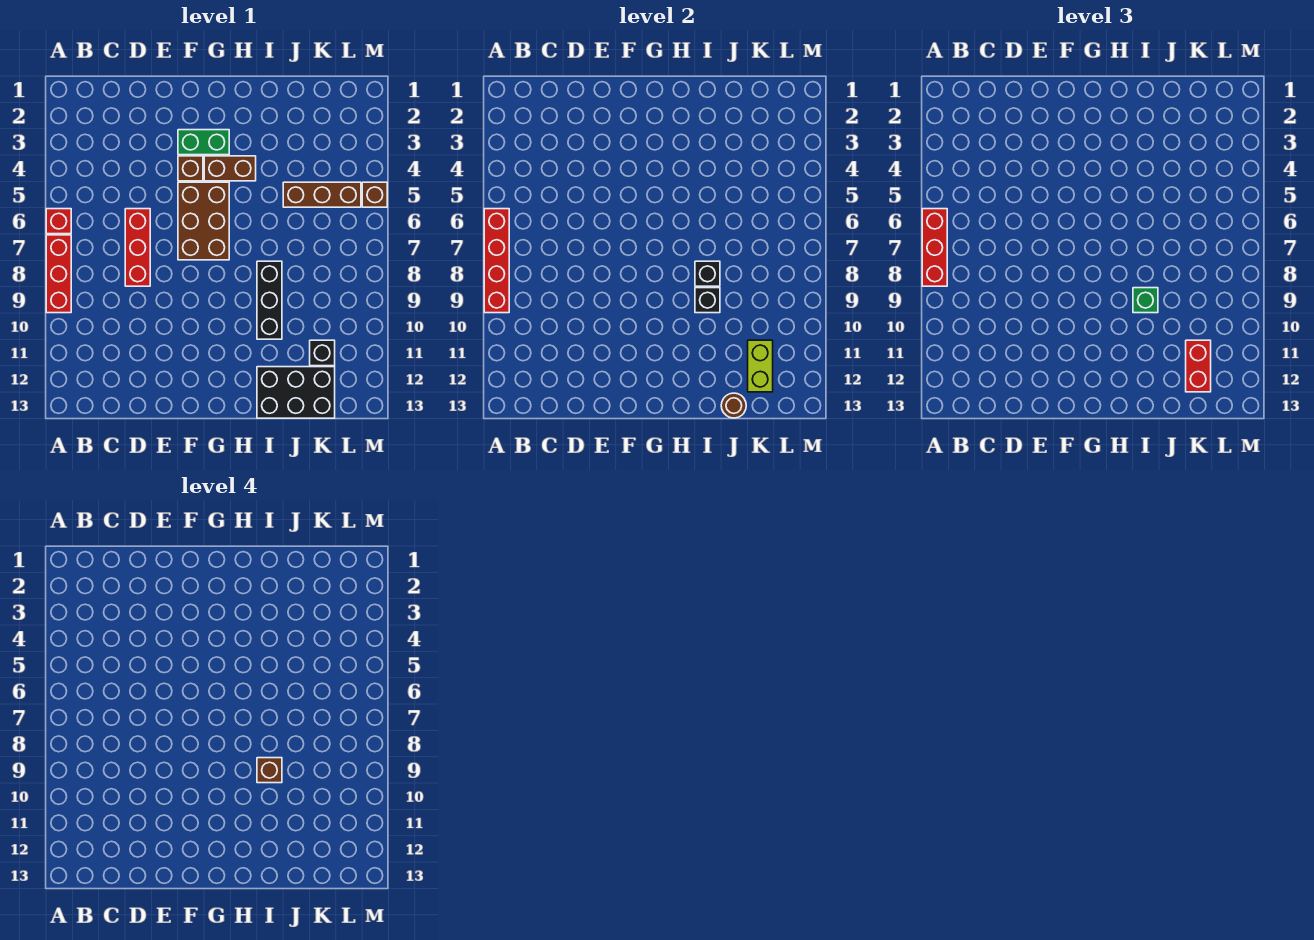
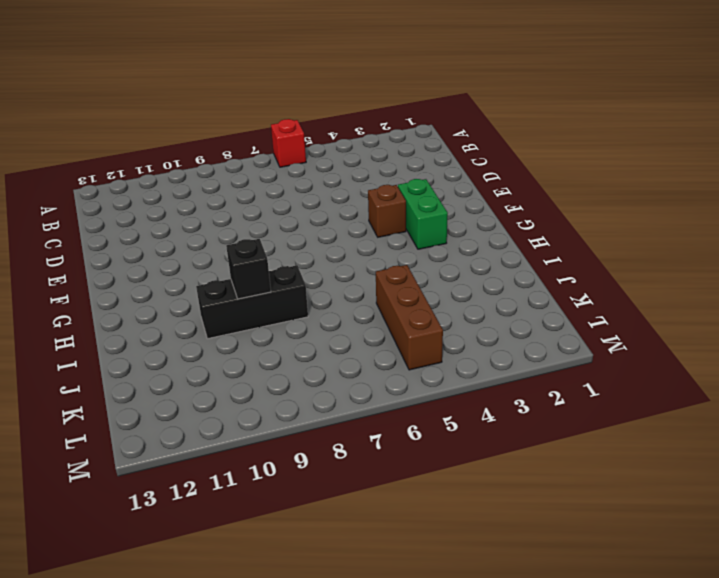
none -> red 1x3 brick [46,235,71,313]
none -> red 1x3 brick [125,209,150,286]
none -> brown 2x3 brick [178,182,229,260]

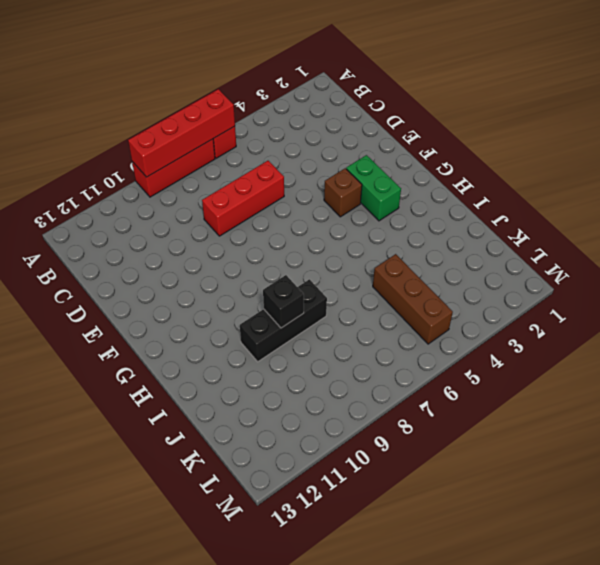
none -> brown 2x3 brick [178,182,229,260]
none -> brown 1x2 brick [204,156,256,181]
none -> black 2x3 brick [257,367,335,418]

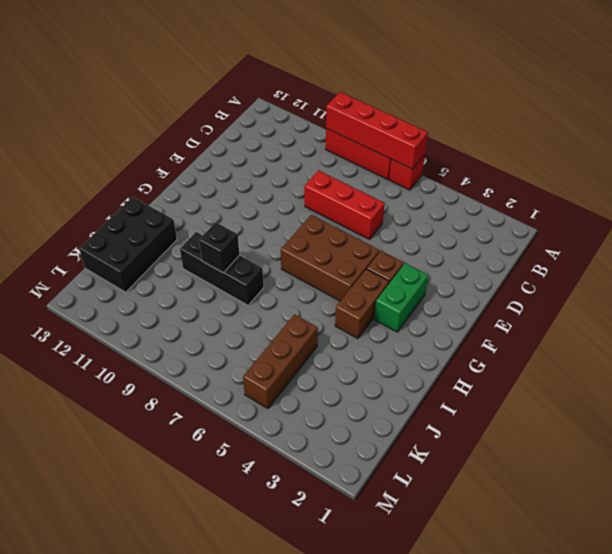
none -> black 1x1 brick [310,340,335,366]
none -> brown 1x1 brick [362,182,387,207]
none -> black 1x1 brick [695,261,720,286]

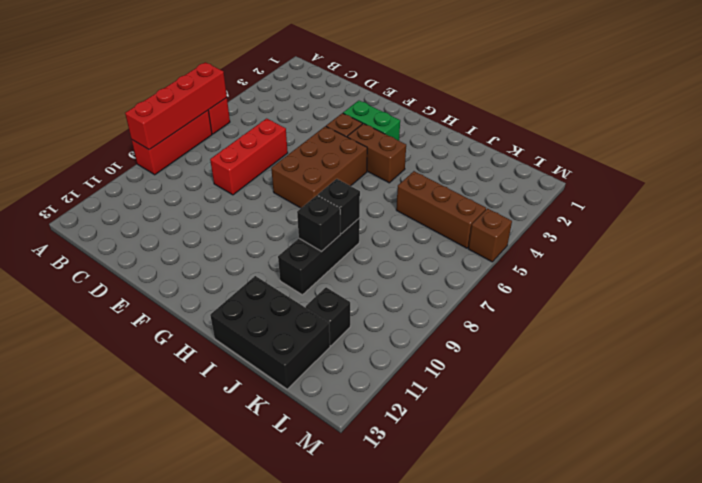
none -> brown 1x1 round brick [721,393,746,418]
none -> lime 1x2 brick [748,340,773,392]
none -> red 1x3 brick [922,209,947,286]

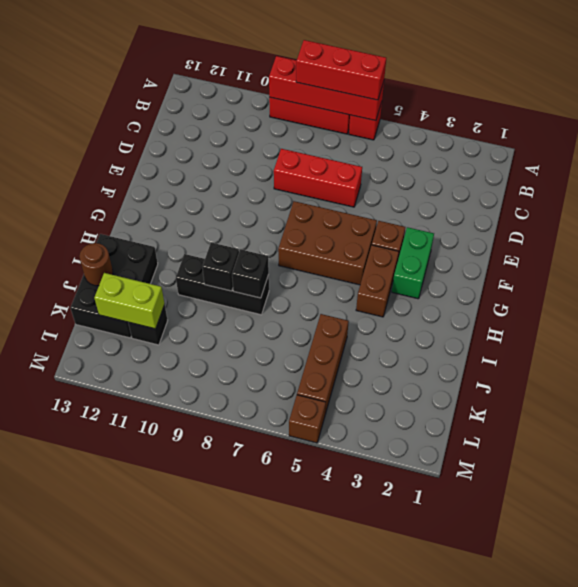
none -> green 1x1 brick [1133,288,1158,313]
none -> red 1x2 brick [1186,340,1211,392]
none -> brown 1x1 brick [257,758,282,783]

